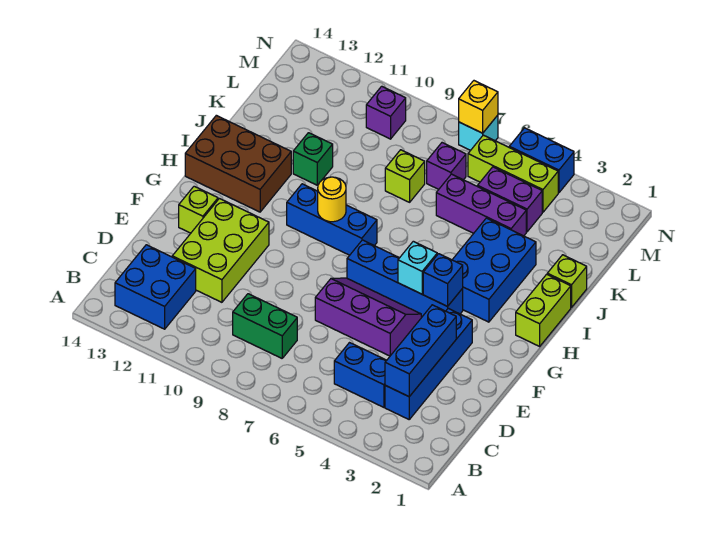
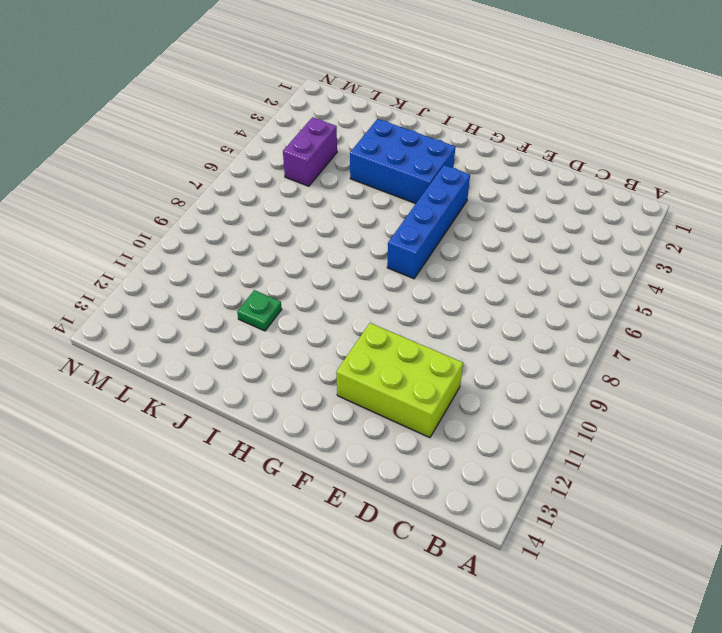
green 1x1 plate [237,290,282,331] -> green 1x1 brick [293,133,333,185]
none -> blue 2x2 brick [115,245,196,329]
none -> blue 1x4 brick [385,308,472,419]
none -> blue 1x2 brick [334,343,387,407]

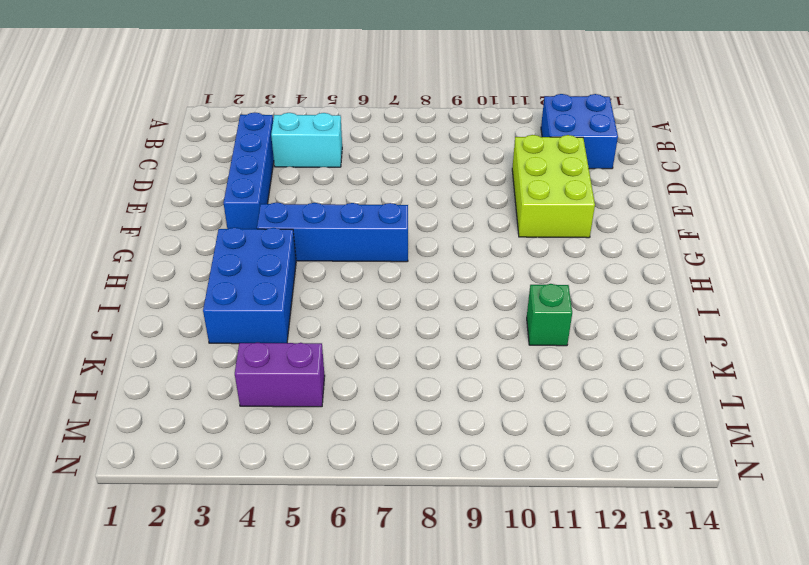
cyan 1x2 brick [271,113,342,167] -> blue 1x2 brick [334,343,387,407]
none -> green 1x2 brick [233,294,297,358]
none -> purple 2x3 slope [315,278,421,356]
none -> lime 1x1 brick [179,186,218,233]

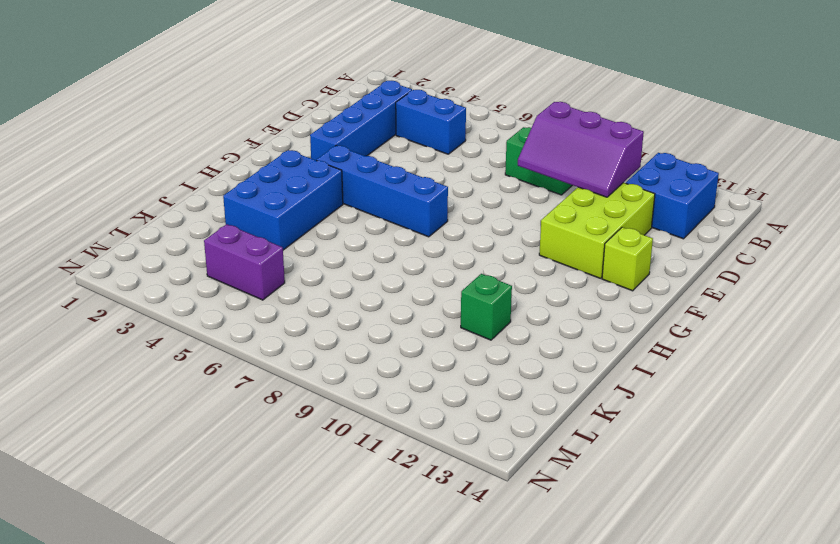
purple 2x3 slope [518,102,644,197] -> purple 2x3 slope moved to [315,278,421,356]
none -> lime 1x2 brick [516,274,571,346]
none -> blue 1x3 brick [287,184,377,255]
none -> brown 2x3 brick [185,115,291,212]

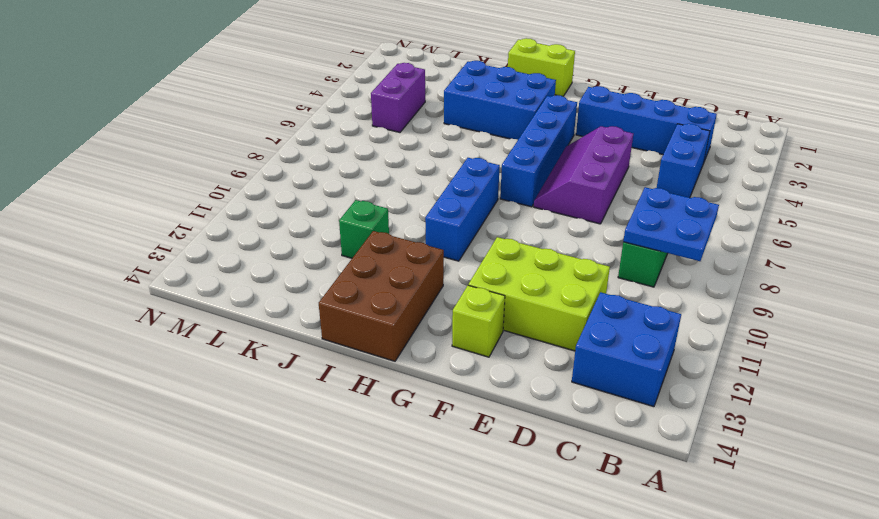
blue 2x2 plate [623,187,719,261] -> none
none -> lime 1x1 brick [547,255,587,308]
none -> purple 1x3 brick [436,174,526,236]
none -> lime 1x1 brick [385,150,425,202]

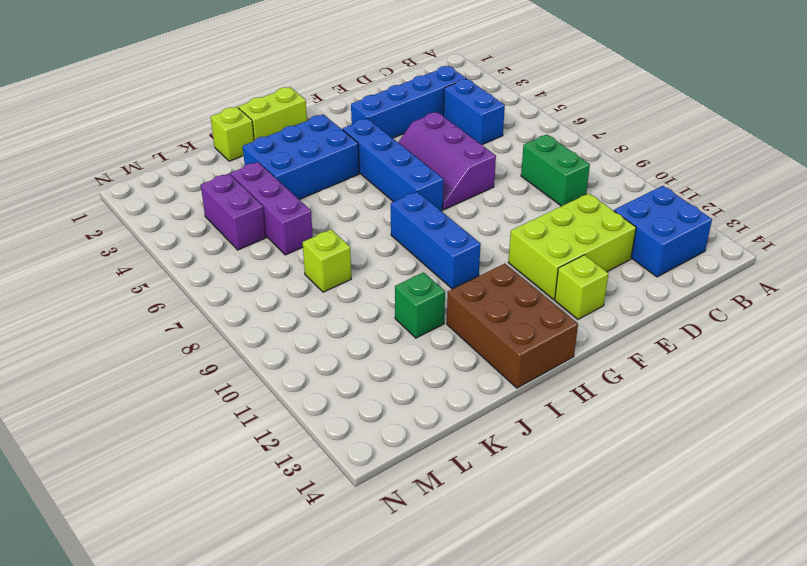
none -> purple 1x1 brick [427,143,466,189]
none -> lime 1x3 brick [468,135,558,212]
none -> purple 1x1 brick [366,86,406,139]

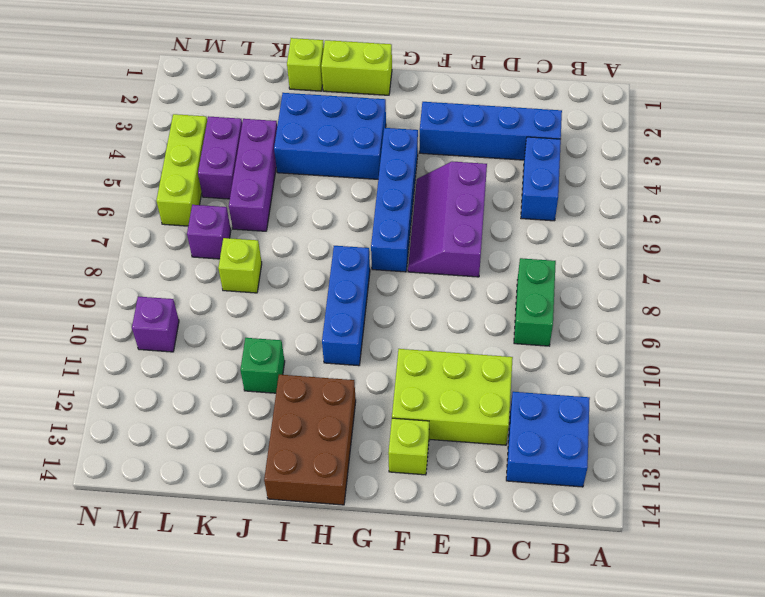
none -> blue 1x2 brick [509,128,574,193]
none -> cyan 1x1 brick [459,115,498,150]
none -> blue 1x3 brick [385,305,456,397]

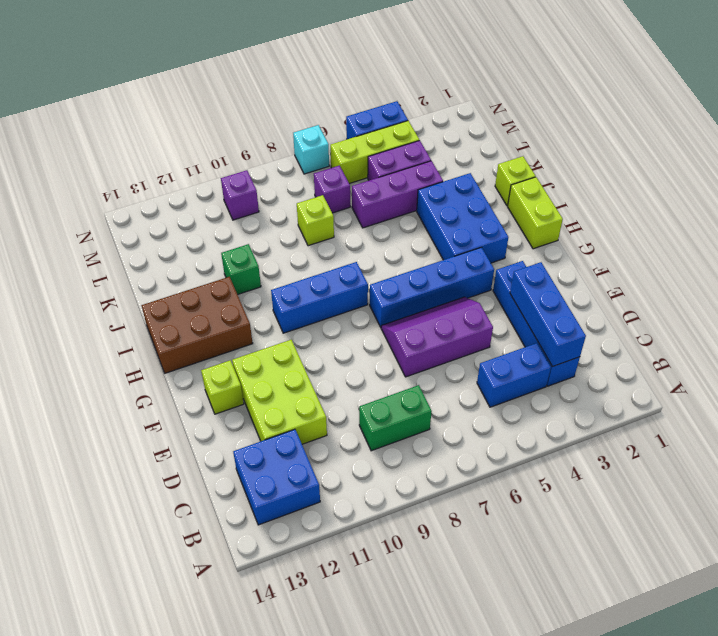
none -> blue 1x1 brick [423,254,463,306]
none -> cyan 1x1 brick [398,241,437,294]
none -> yellow 1x1 round brick [318,177,346,222]

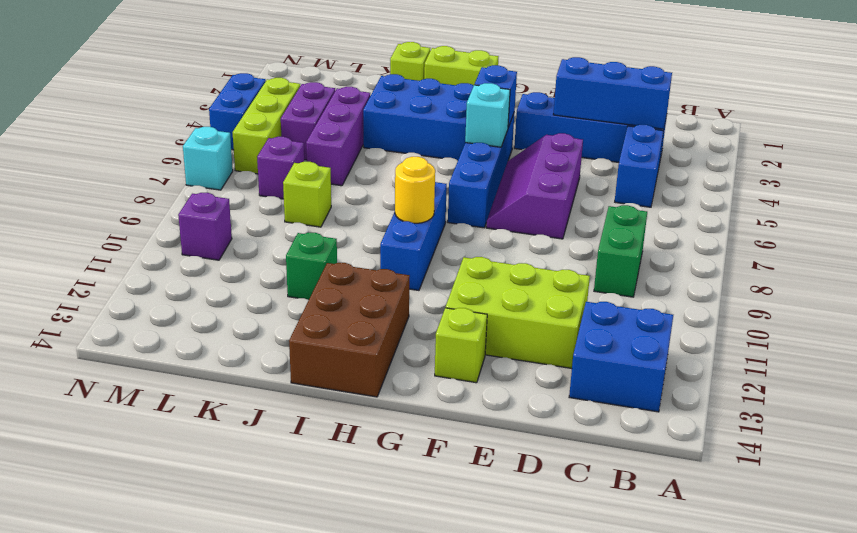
none -> yellow 1x1 brick [459,81,498,133]

